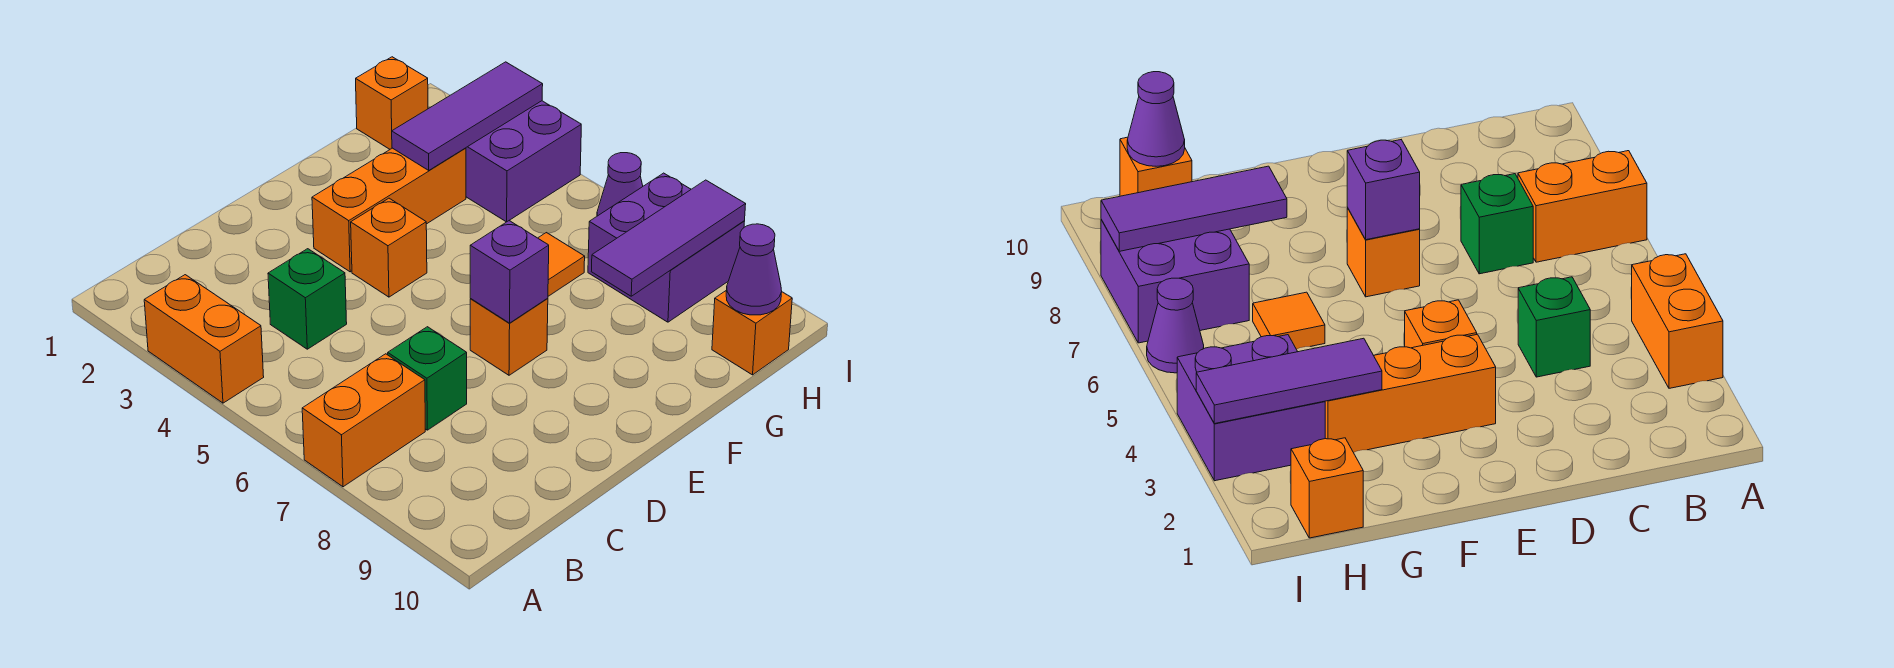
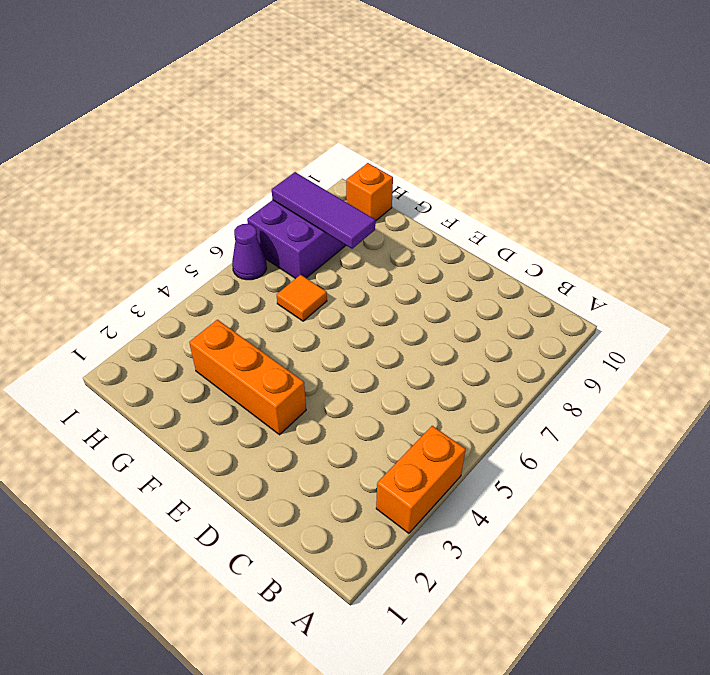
none -> orange 1x2 brick [302,354,425,487]
none -> green 1x1 brick [268,249,347,349]
none -> green 1x1 brick [388,327,467,430]

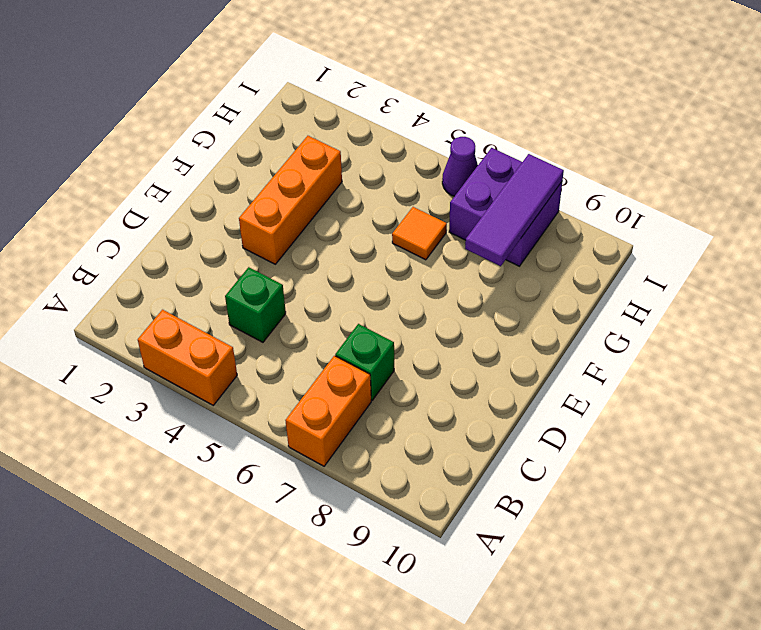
none -> orange 1x1 brick [351,198,427,297]
none -> orange 1x1 brick [470,298,548,375]
none -> orange 1x1 brick [356,57,428,149]

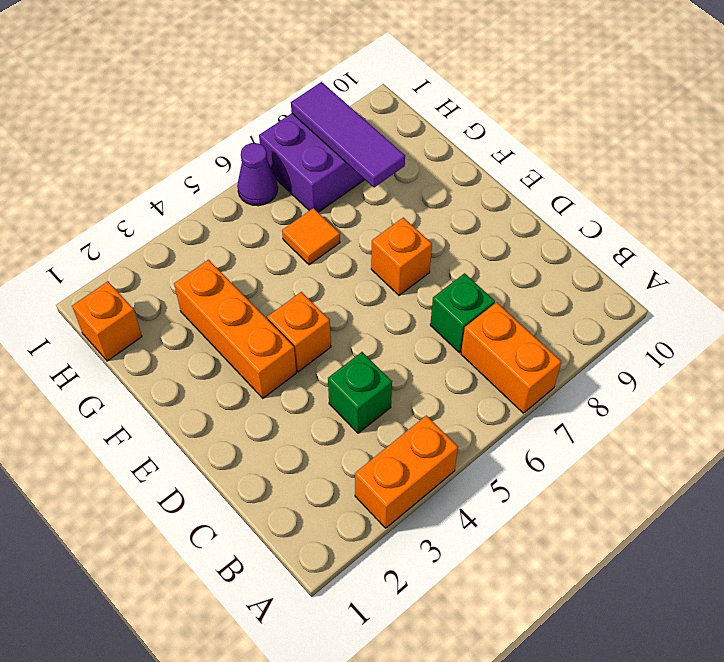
none -> purple 2x2 brick [466,101,581,222]
none -> orange 1x1 brick [712,290,792,375]
none -> purple 1x1 brick [470,221,549,323]

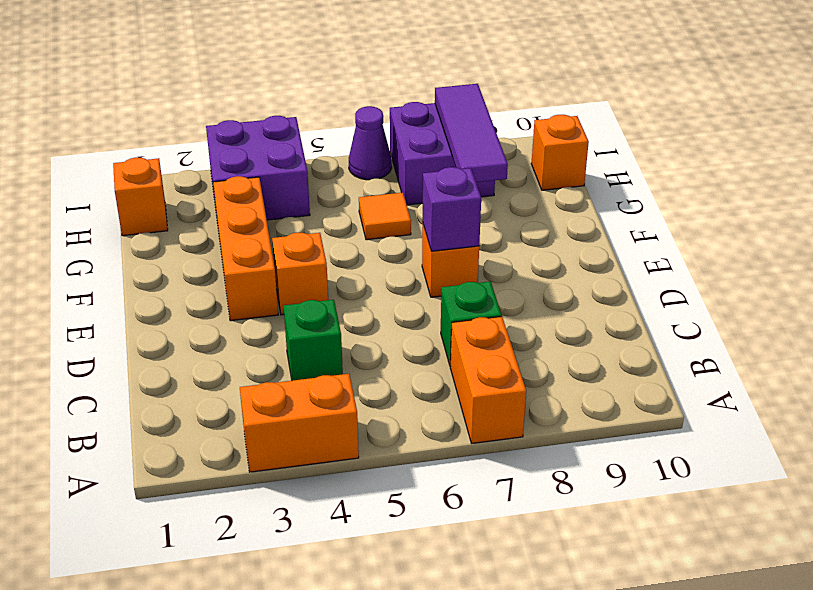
none -> purple 1x3 tile [392,62,543,170]
none -> purple 1x1 cone [726,224,782,315]

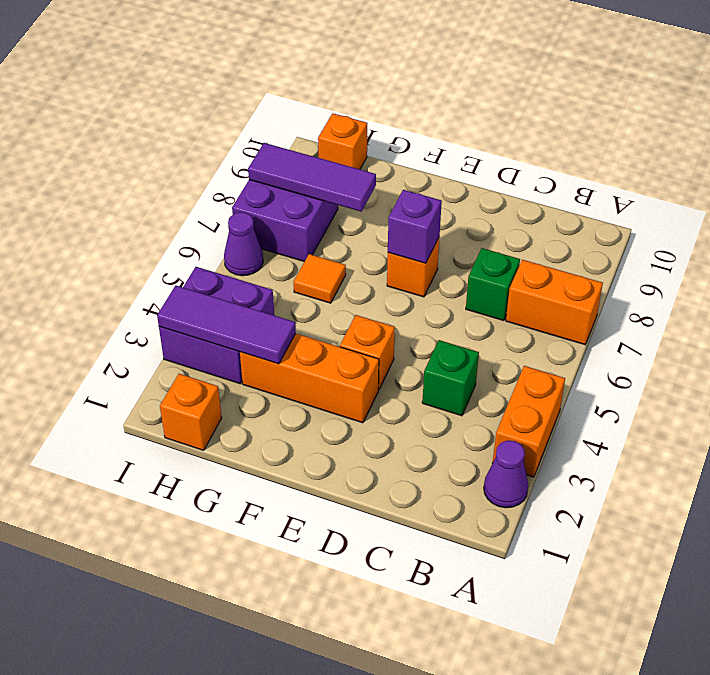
purple 1x1 cone [484,441,528,508] -> purple 1x1 cone moved to [726,224,782,315]

